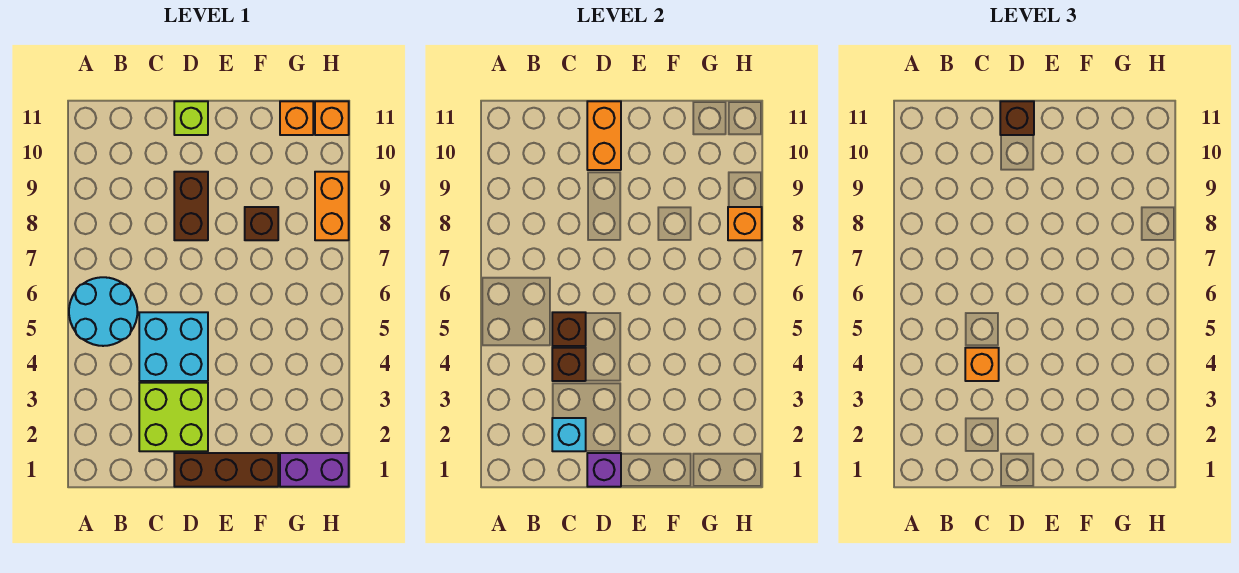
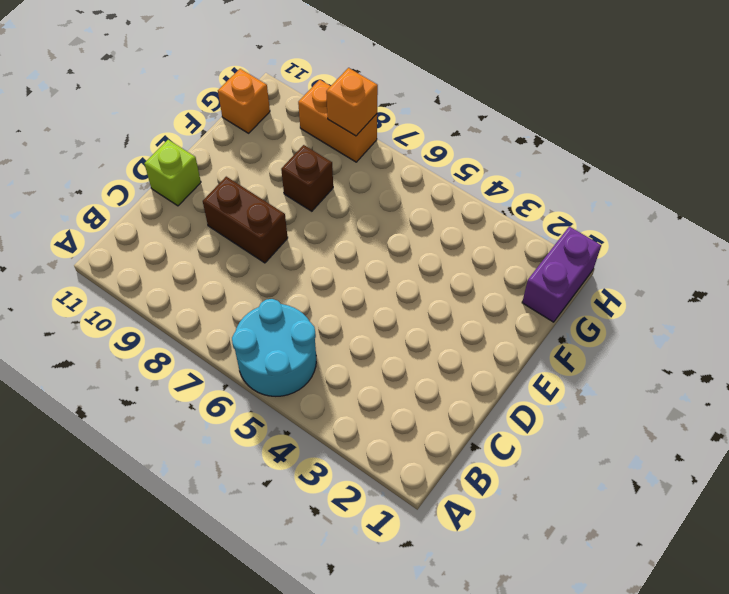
none -> lime 2x2 brick [139,383,208,451]
none -> cyan 2x2 brick [139,312,208,381]
none -> brown 1x3 brick [174,453,278,487]

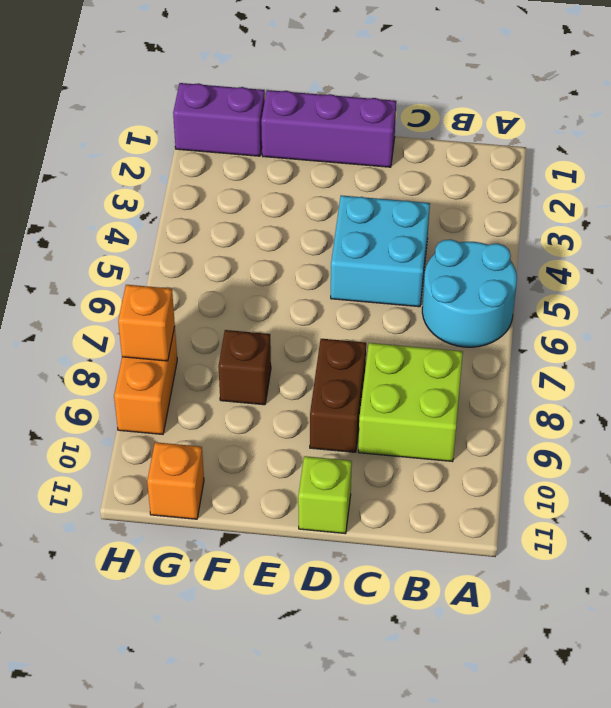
lime 2x2 brick [358,343,463,462] -> lime 2x2 brick moved to [139,383,208,451]
purple 1x3 brick [261,90,396,167] -> brown 1x3 brick [174,453,278,487]
none -> orange 1x1 brick [315,101,349,135]
none -> cyan 1x1 brick [552,418,586,451]
none -> brown 1x1 brick [552,348,586,381]

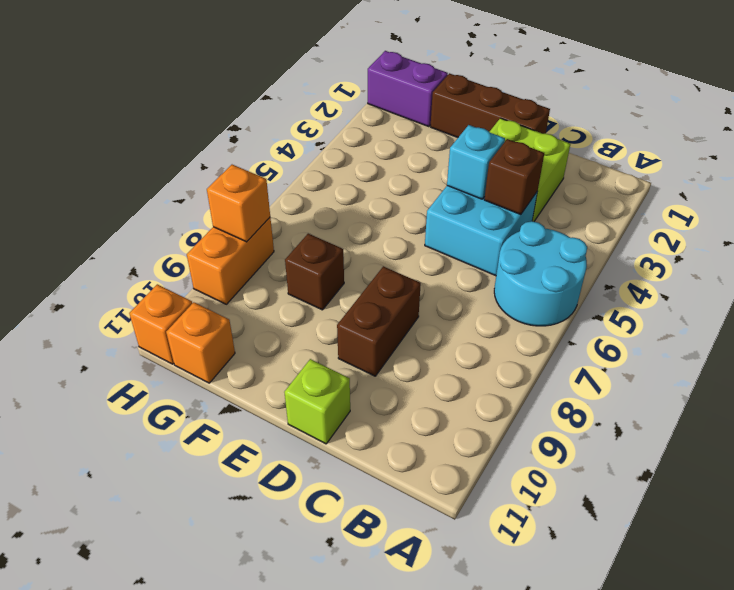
cyan 1x1 brick [447,125,505,199] -> cyan 1x1 brick moved to [552,418,586,451]
none -> brown 1x1 brick [552,312,586,346]
none -> purple 1x1 brick [587,453,621,487]
none -> orange 1x2 brick [587,101,621,170]

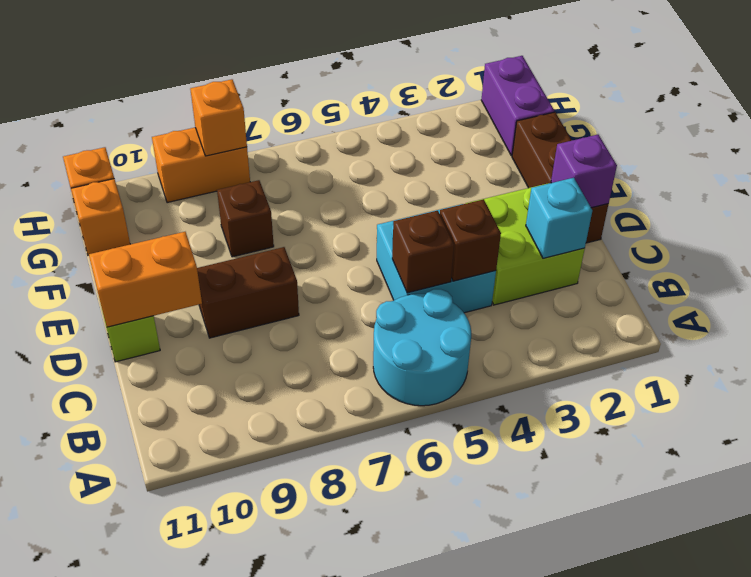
none -> orange 1x1 brick [965,348,999,381]
none -> brown 1x1 brick [1000,101,1034,135]

